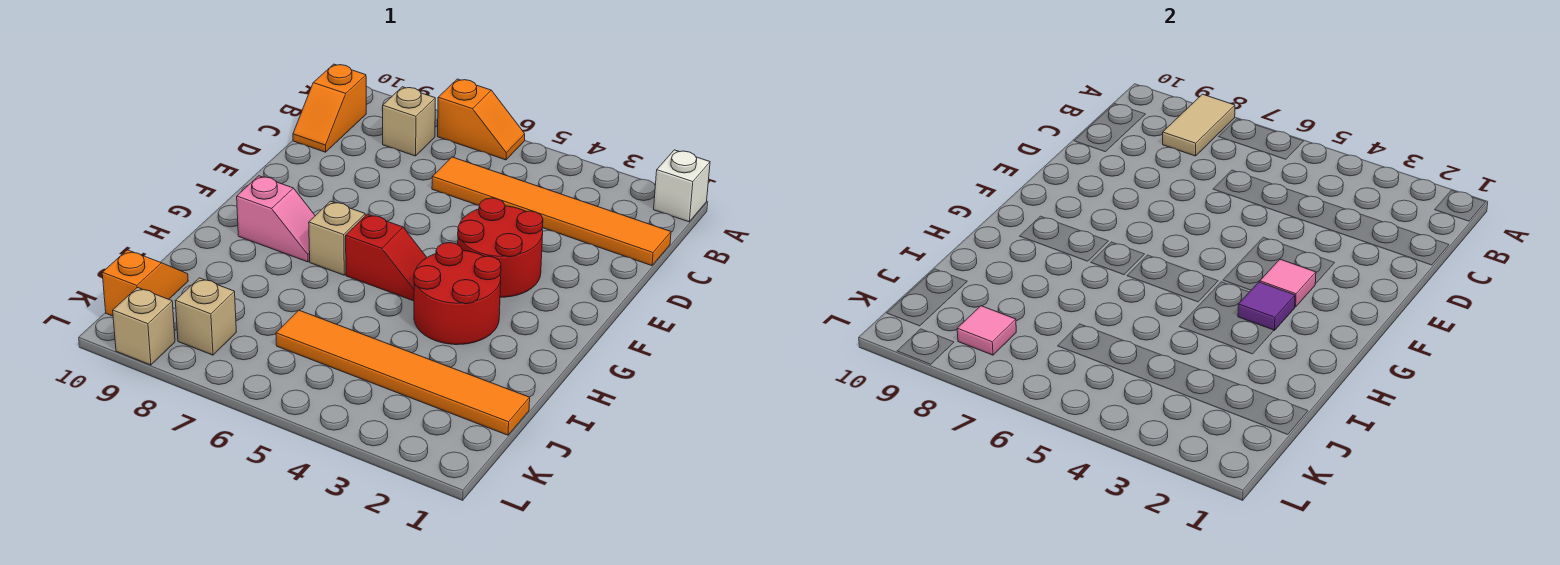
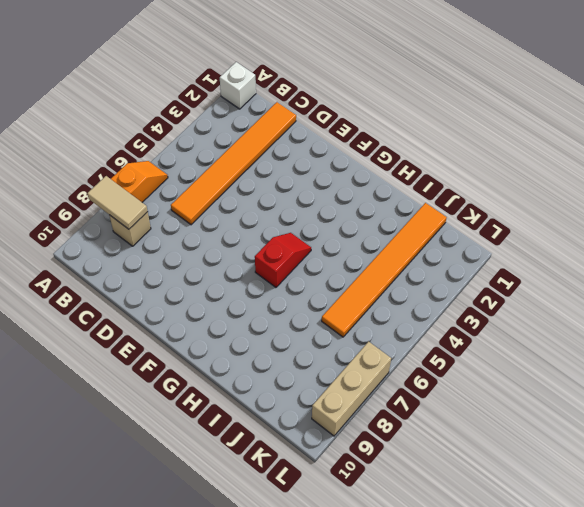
tan 1x3 brick [312,342,391,436] -> tan 1x1 brick [113,288,175,365]
none -> orange 1x2 slope [293,64,366,152]
none -> red 2x2 round brick [458,198,543,297]
none -> red 2x2 round brick [414,243,501,345]

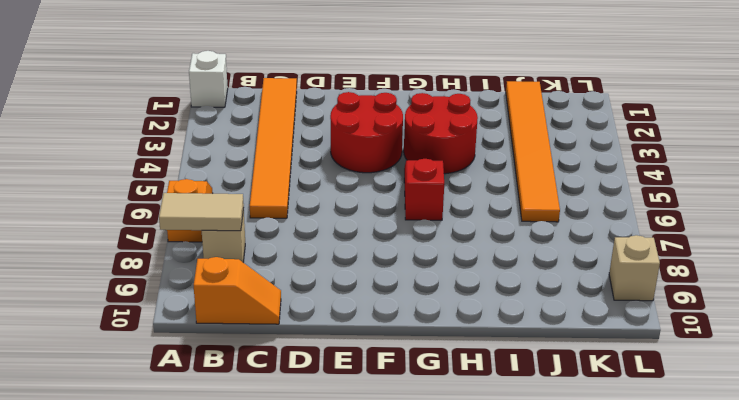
none -> tan 1x1 brick [309,201,365,275]
none -> pink 1x2 slope [237,176,315,262]
none -> orange 1x2 slope [102,250,188,316]

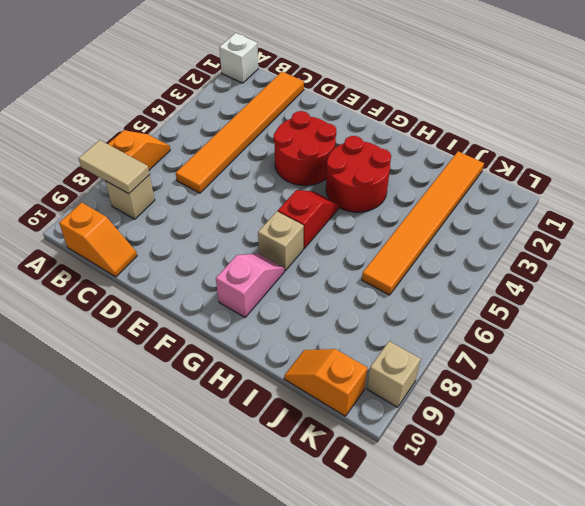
none -> tan 1x1 brick [175,278,236,355]
none -> pink 1x1 tile [1260,259,1316,307]
none -> purple 1x1 tile [1238,282,1295,331]

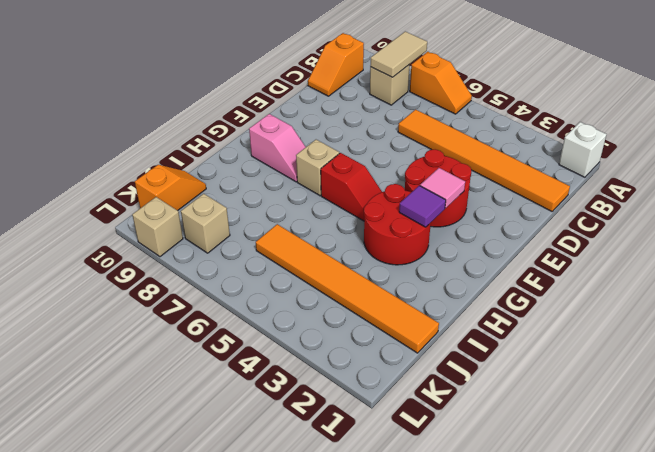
none -> pink 1x1 tile [957,306,1016,355]

